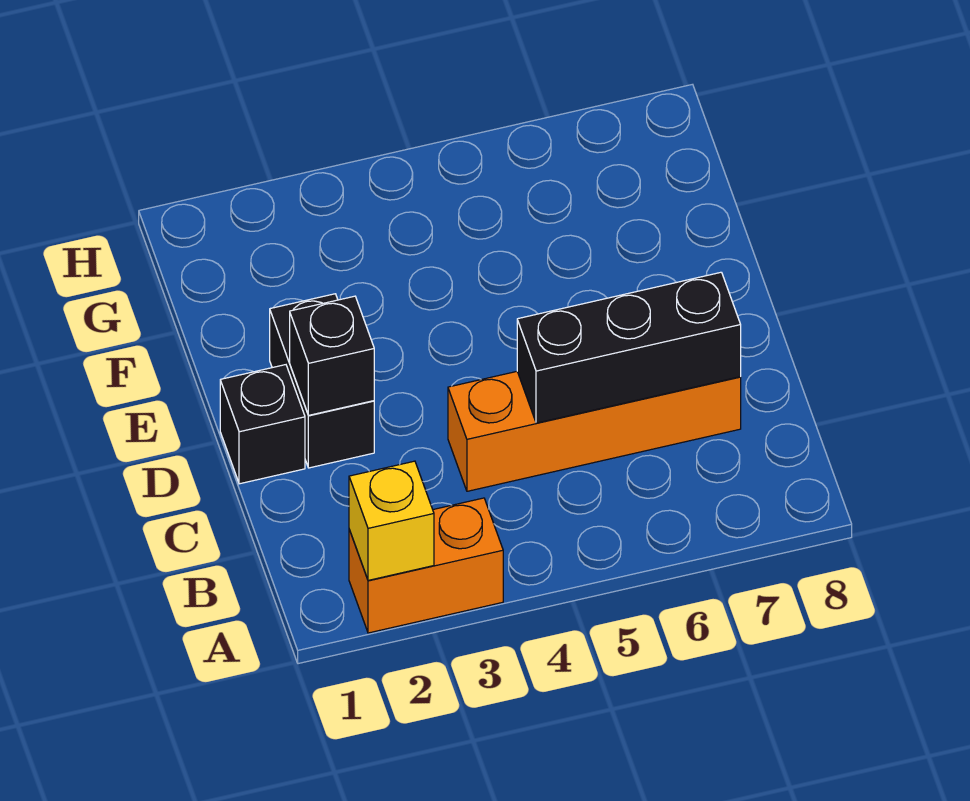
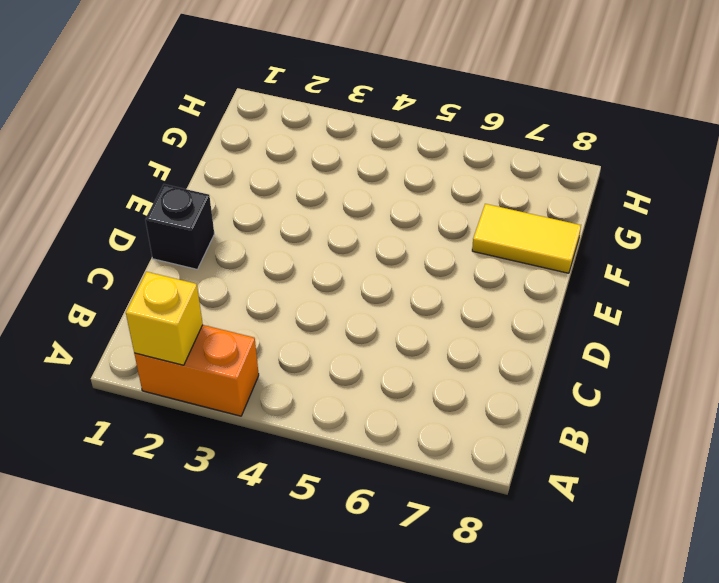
yellow 1x2 tile [472,204,581,273] -> none
none -> orange 1x4 brick [448,372,741,491]
none -> black 1x2 brick [270,294,374,468]

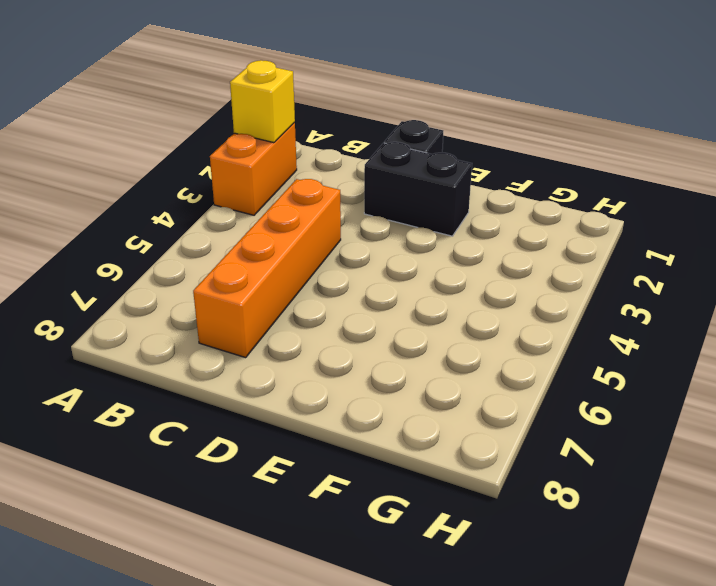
none -> black 1x3 brick [517,272,741,423]
none -> black 1x1 brick [290,296,374,415]

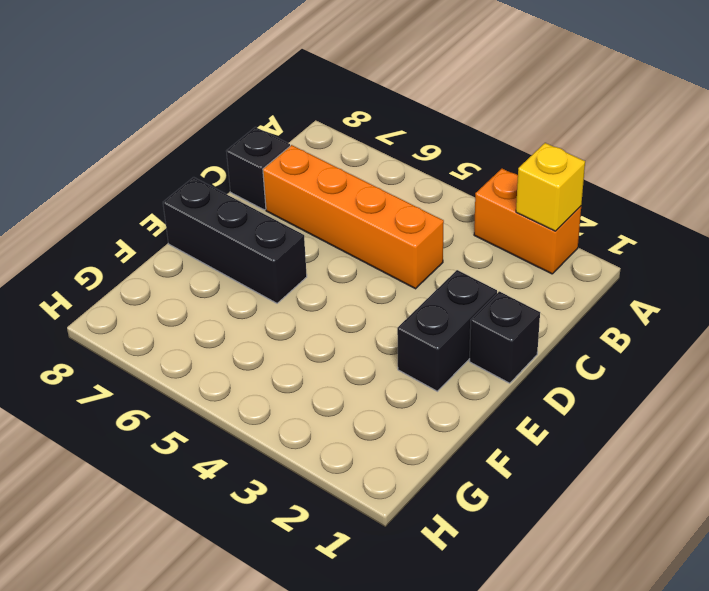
black 1x1 brick [226,127,290,210] -> black 1x1 brick moved to [290,296,374,415]
black 1x3 brick [163,177,307,303] -> black 1x3 brick moved to [517,272,741,423]

